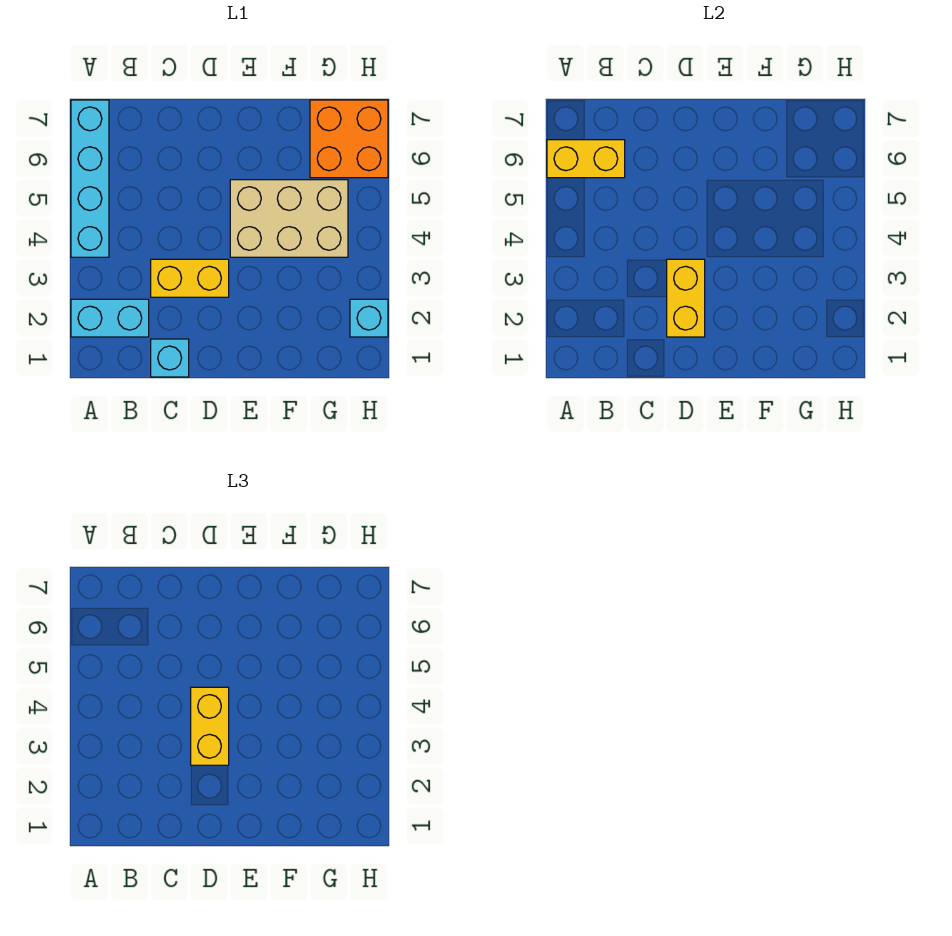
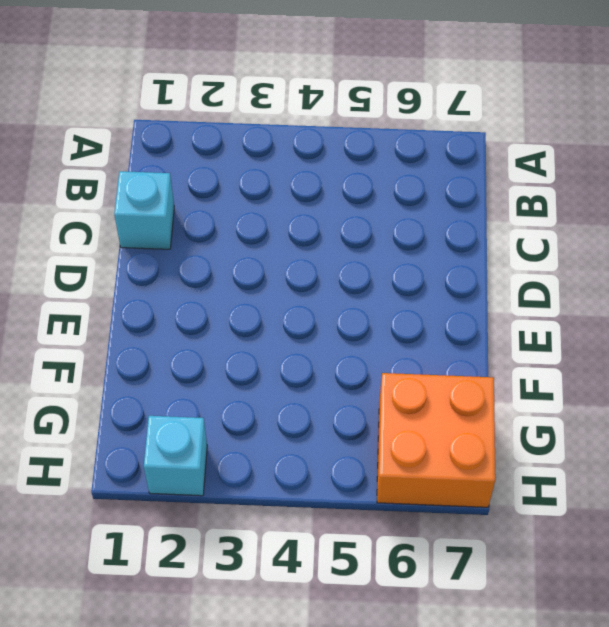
none -> cyan 1x2 brick [71,299,149,337]
none -> cyan 1x4 brick [71,100,109,257]

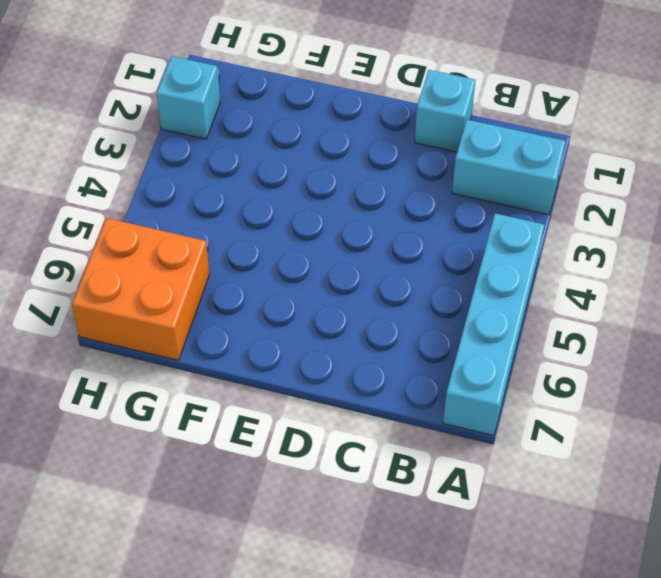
none -> yellow 1x2 brick [151,259,229,297]
none -> tan 2x3 brick [230,180,348,257]

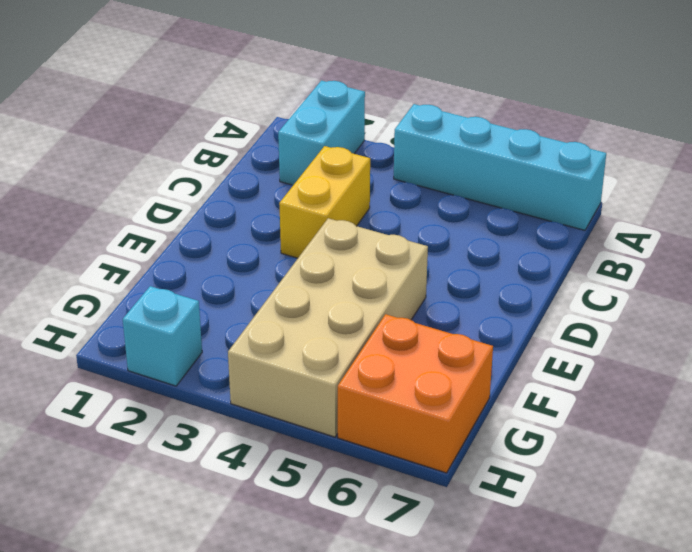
tan 2x4 brick [228,218,428,437] -> tan 2x3 brick [230,180,348,257]
none -> cyan 1x1 brick [151,339,189,377]
none -> yellow 1x2 brick [547,140,625,178]

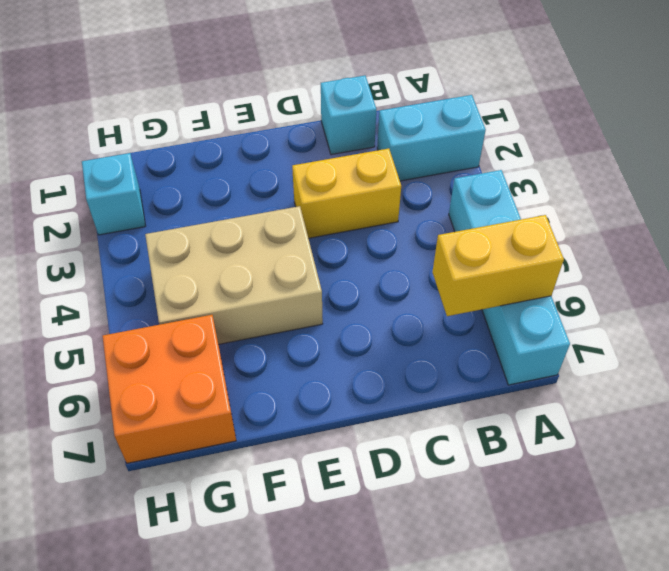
none -> yellow 1x2 brick [667,259,705,337]
none -> yellow 1x2 brick [191,687,229,765]

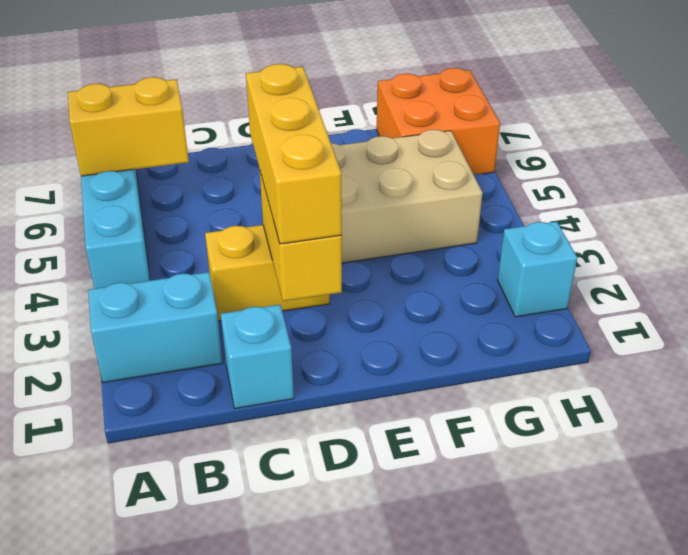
yellow 1x3 brick [246,64,342,244] -> yellow 1x2 brick [191,687,229,765]

